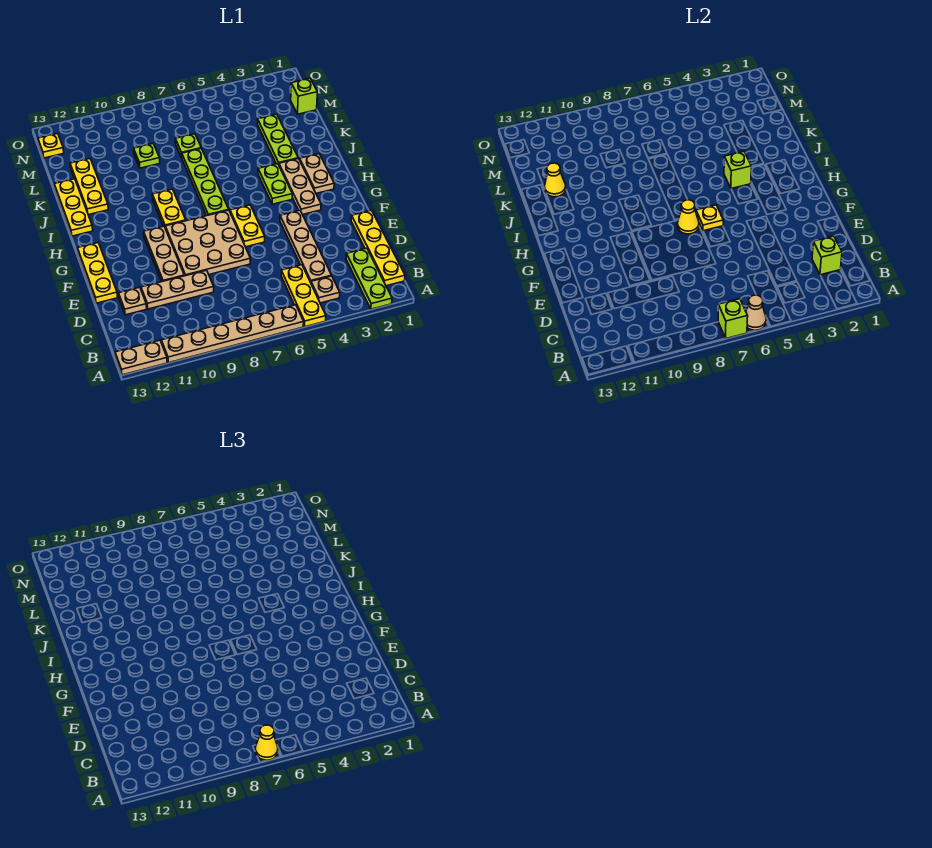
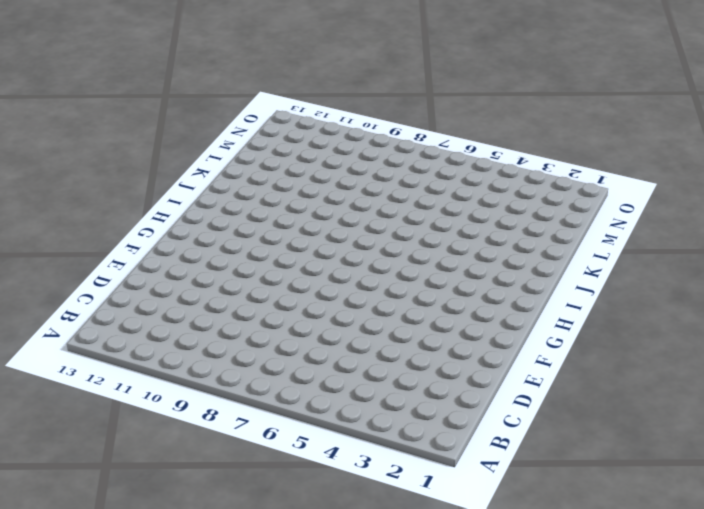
none -> lime 1x3 plate [346,248,392,309]
none -> yellow 1x3 plate [281,265,326,327]
none -> tan 1x6 plate [161,305,304,363]
none -> tan 1x2 plate [115,340,167,375]

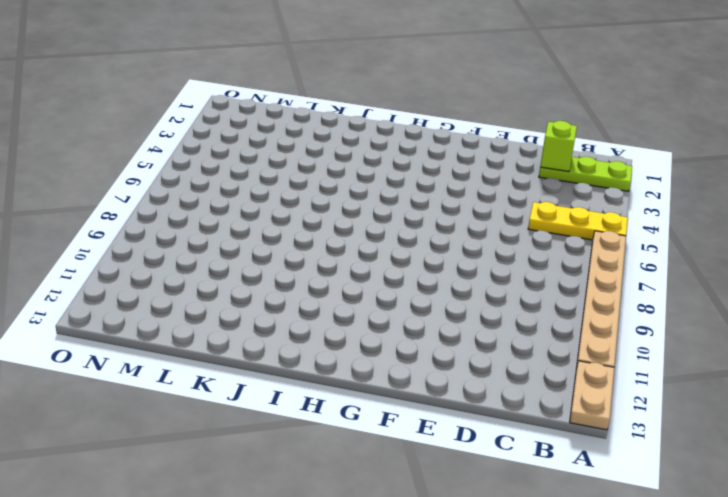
none -> yellow 1x4 plate [351,210,405,286]
none -> tan 1x1 plate [311,276,340,303]
none -> tan 1x4 plate [280,210,332,282]
none -> tan 1x3 plate [141,270,214,309]

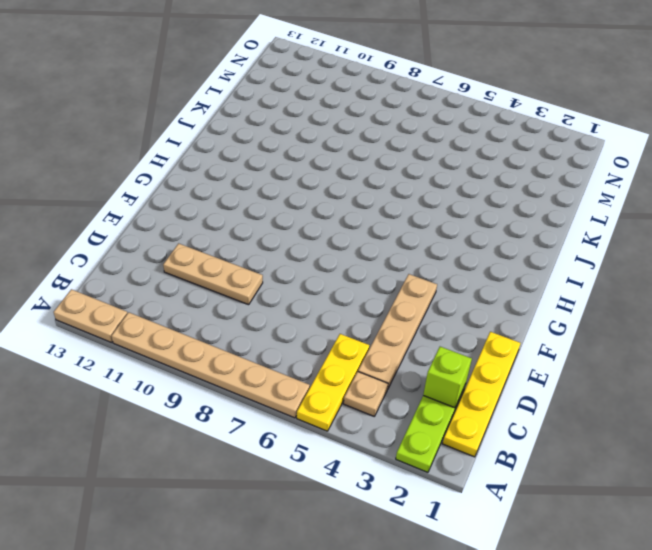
none -> tan 1x1 plate [119,287,147,315]
none -> tan 3x3 plate [165,210,250,276]
none -> tan 1x3 plate [144,226,184,282]
none -> yellow 1x3 plate [78,243,118,303]

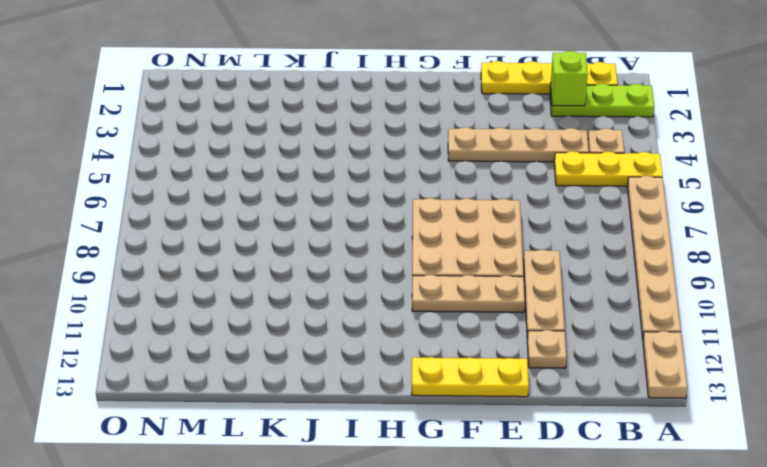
none -> yellow 1x2 plate [230,205,265,247]
none -> tan 1x3 plate [279,159,321,215]
none -> tan 1x2 plate [300,154,334,193]
none -> lime 1x2 plate [258,164,292,204]

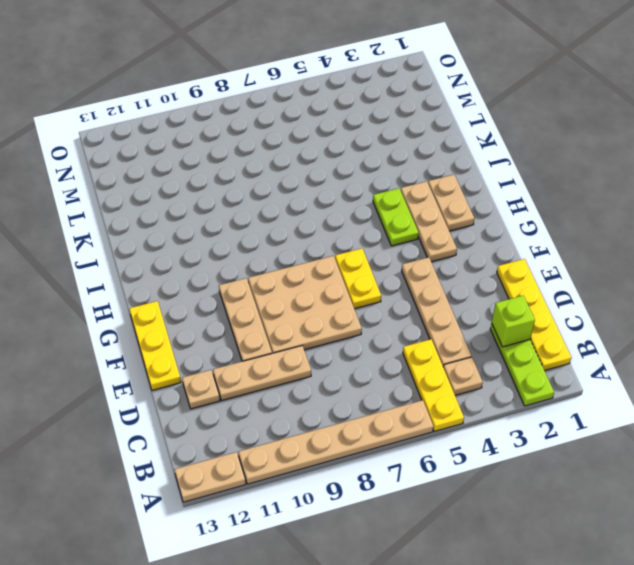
none -> lime 1x4 plate [182,148,229,216]
none -> yellow 1x2 plate [152,189,186,227]
none -> yellow 1x3 plate [54,179,93,236]
none -> lime 1x3 plate [258,114,298,164]

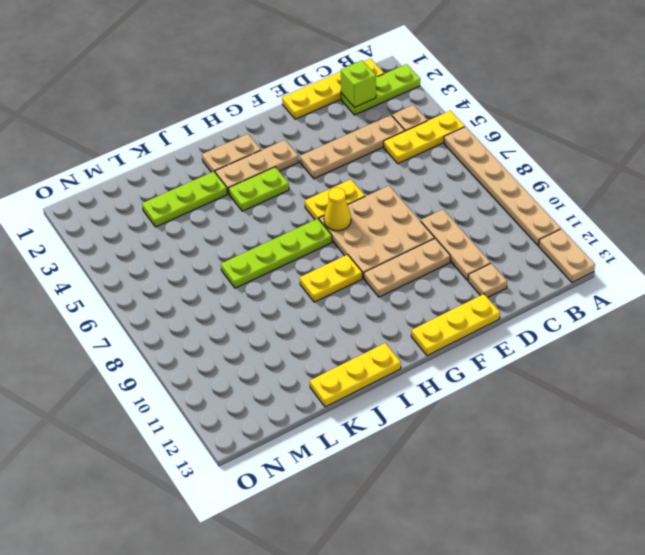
none -> yellow 1x3 plate [70,159,108,215]
none -> lime 1x1 plate [175,134,201,158]
none -> lime 1x1 plate [134,144,160,168]
none -> lime 1x1 brick [291,78,317,114]

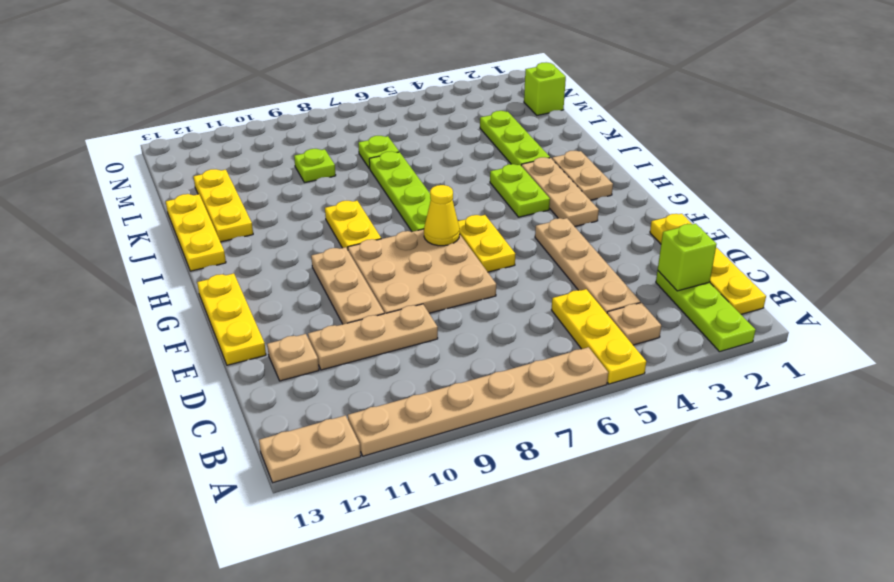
none -> yellow 1x1 plate [38,134,64,158]
none -> tan 1x1 cone [746,295,766,330]
none -> lime 1x1 brick [718,299,748,339]
none -> yellow 1x1 plate [696,205,723,231]

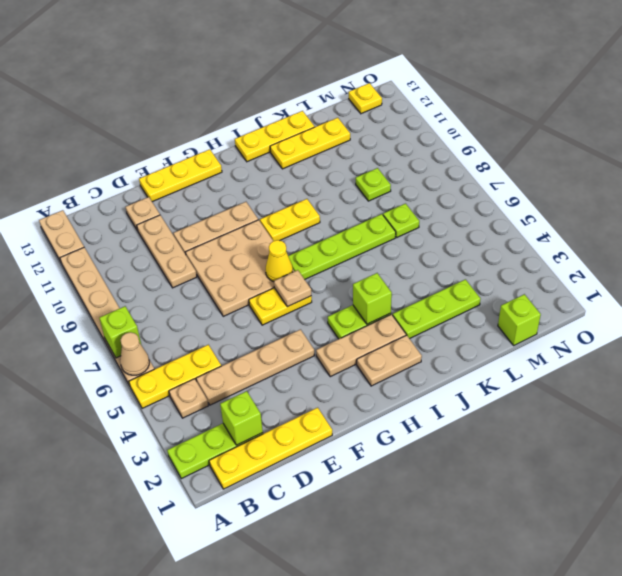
tan 1x1 plate [274,270,311,307] -> yellow 1x1 plate [696,205,723,231]
none -> yellow 1x1 cone [545,163,566,197]
none -> yellow 1x1 cone [255,725,278,760]

